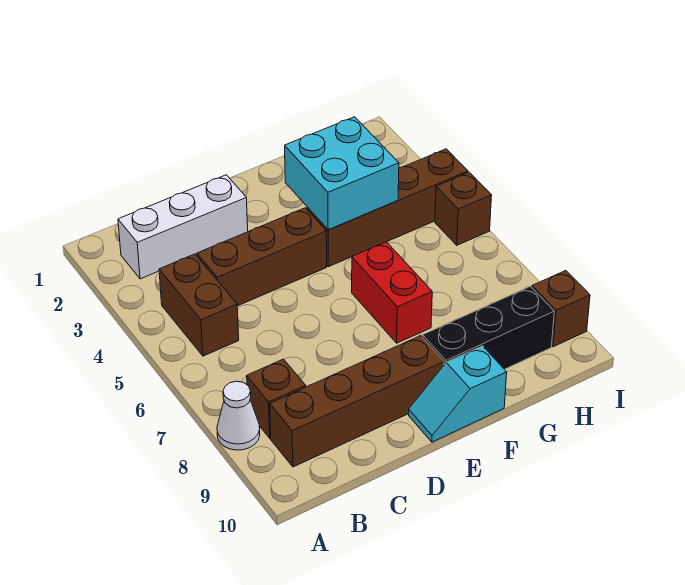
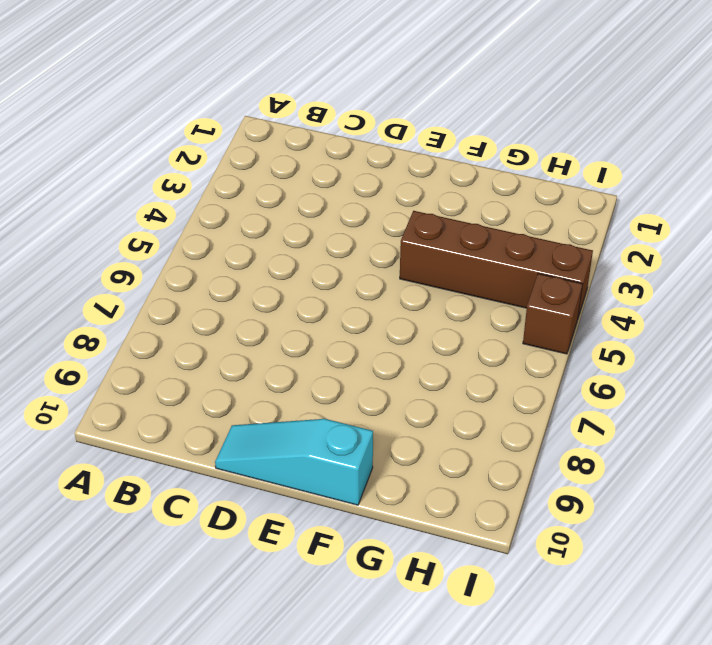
cyan 1x3 slope [215,419,373,505] -> cyan 1x2 slope [409,346,507,442]
none -> white 1x1 cone [217,381,260,450]
none -> white 1x3 brick [118,175,248,279]
none -> brown 1x2 brick [159,254,239,356]

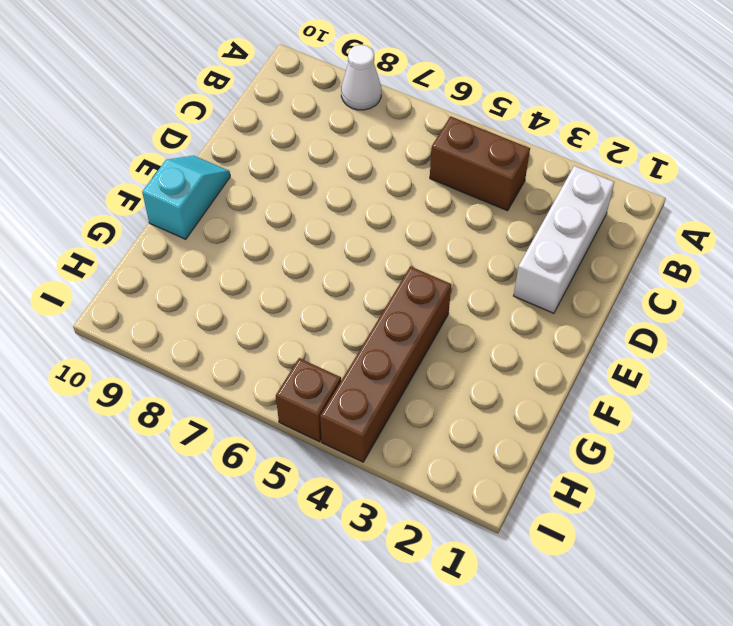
none -> brown 1x1 brick [247,359,306,438]
none -> brown 1x4 brick [270,336,444,467]
none -> brown 1x3 brick [197,208,327,306]

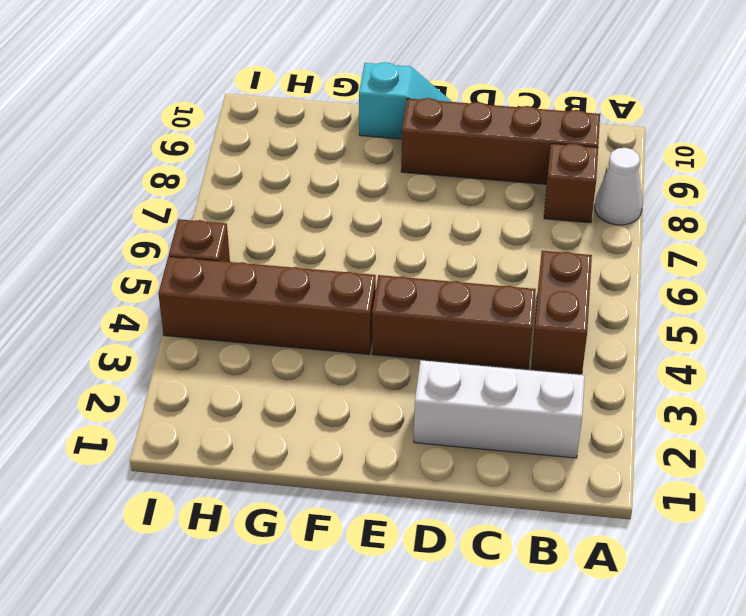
none -> red 1x2 brick [352,242,432,343]
none -> black 1x3 brick [423,286,554,369]
none -> brown 1x1 brick [532,271,590,347]

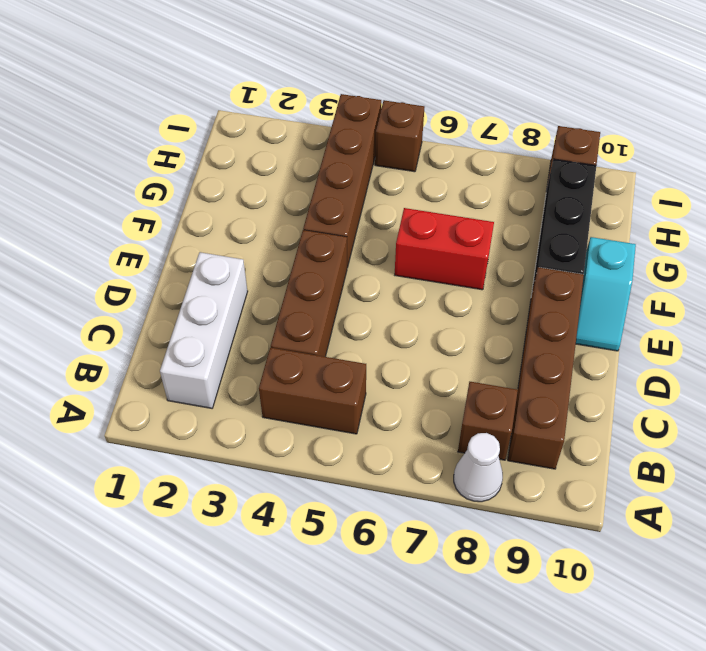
none -> cyan 2x2 brick [285,117,399,230]

